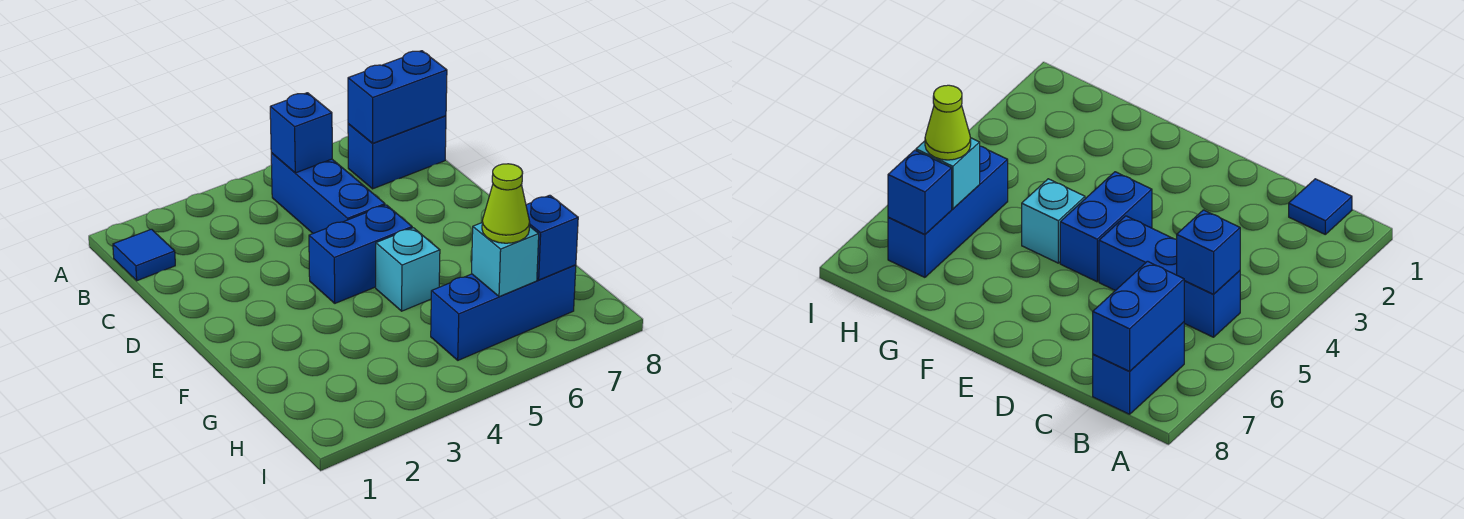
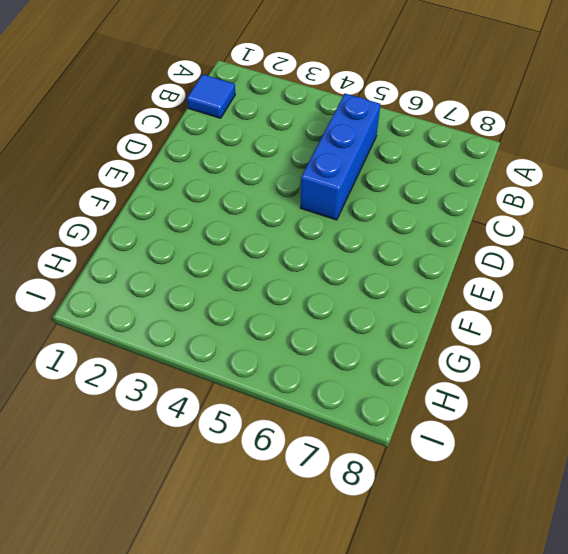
none -> blue 1x2 brick [348,116,446,189]
none -> blue 1x2 brick [309,205,412,303]

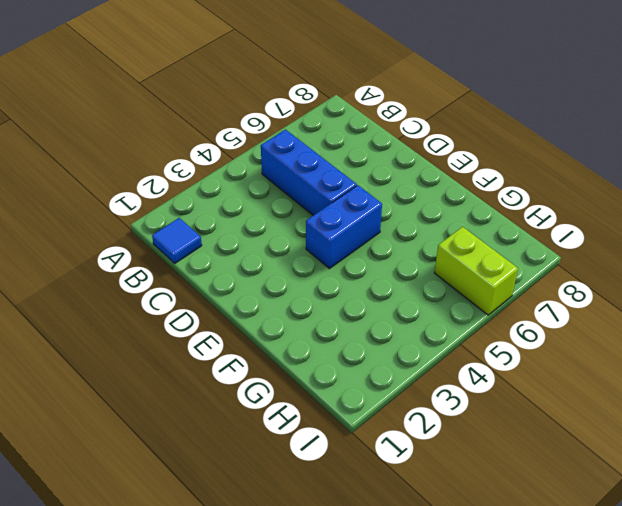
lime 1x2 brick [435,227,518,315] -> blue 1x3 brick [431,265,576,360]
none -> blue 1x2 brick [348,116,446,189]
none -> cyan 1x1 brick [376,228,440,311]

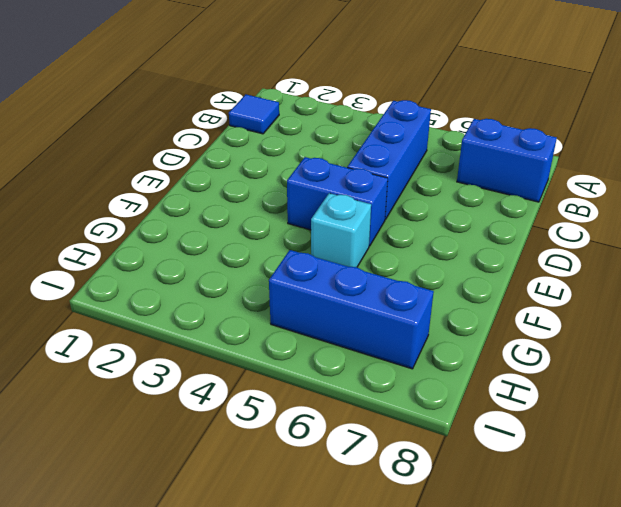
none -> blue 1x1 brick [270,93,332,173]
none -> blue 1x2 brick [348,51,447,143]

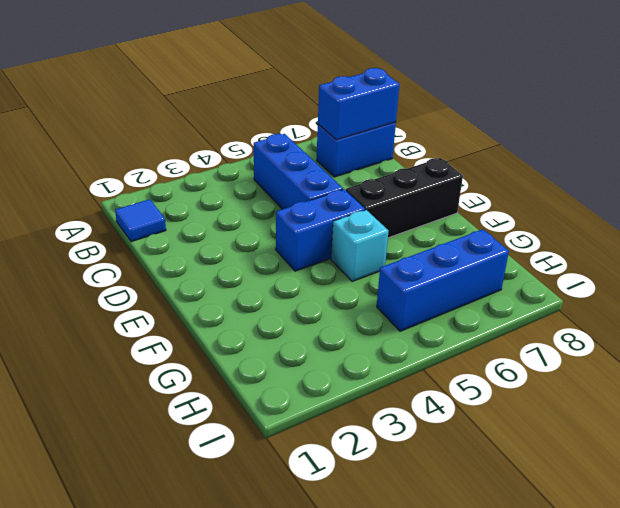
black 1x3 brick [346,158,463,238] -> none
none -> blue 1x1 brick [270,93,332,173]
none -> cyan 1x1 brick [472,223,539,297]

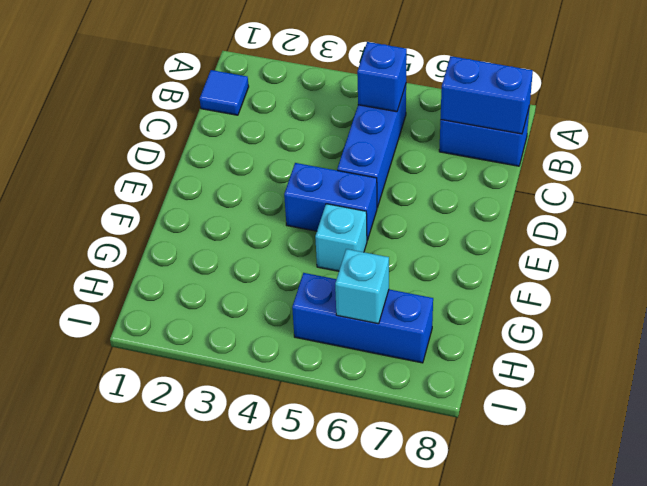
none -> blue 1x1 brick [526,195,578,280]
none -> lime 1x1 cone [482,164,530,243]

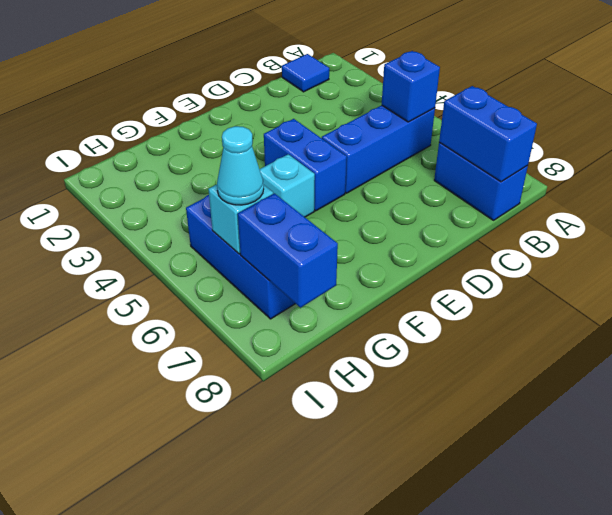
cyan 1x1 cone [217,126,264,205] -> lime 1x1 cone [482,164,530,243]
blue 1x2 brick [238,193,338,308] -> blue 1x1 brick [526,195,578,280]

